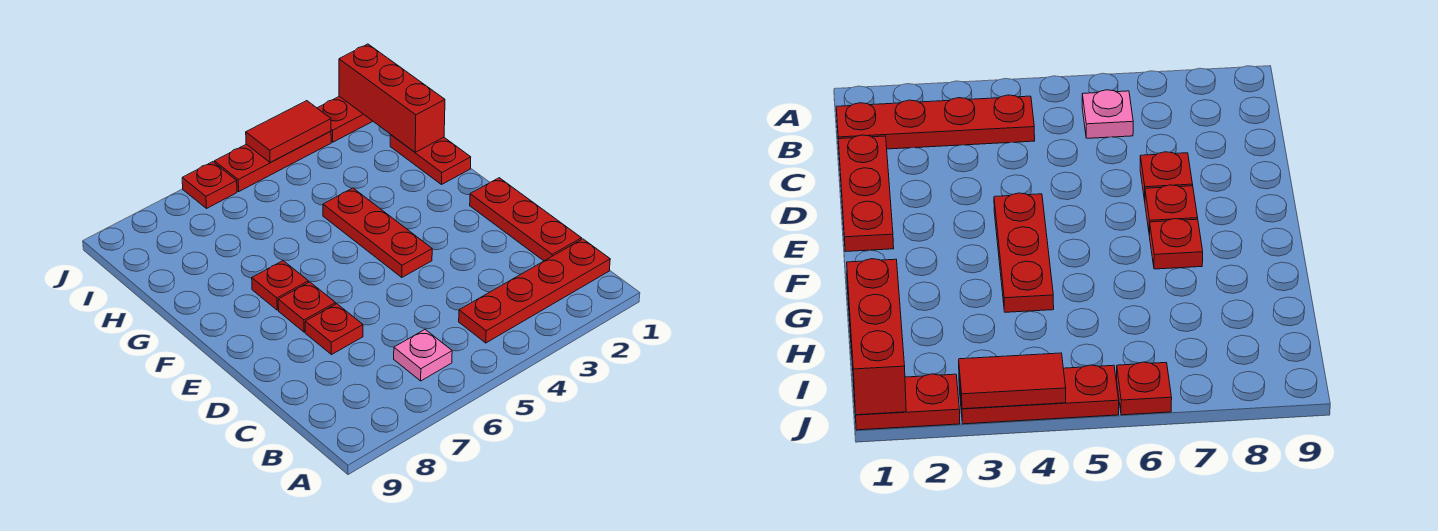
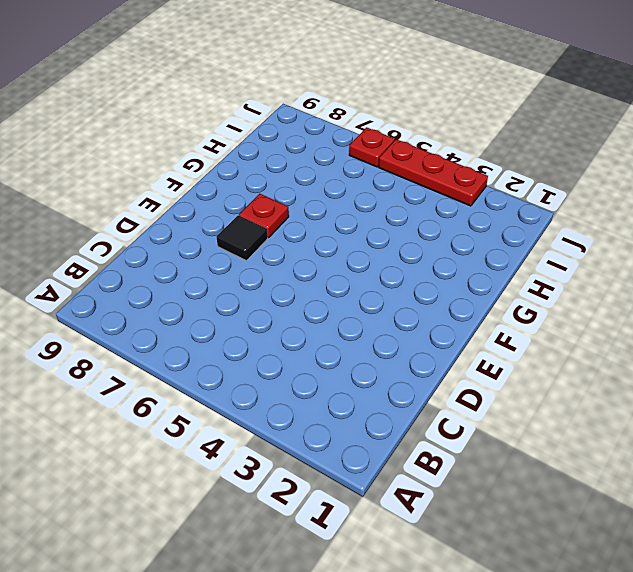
black 1x1 tile [216,215,268,261] -> red 1x1 plate [278,282,336,332]
none -> red 1x4 plate [459,239,610,343]
none -> pink 1x1 plate [394,330,452,381]
none -> red 1x3 plate [470,178,582,261]

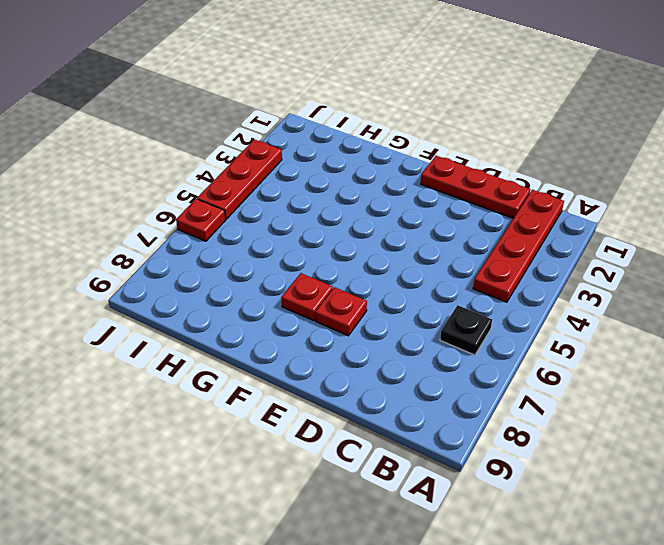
black 1x1 plate [440,305,492,355] -> pink 1x1 plate [394,330,452,381]
none -> red 1x1 plate [305,304,363,354]
none -> red 1x3 plate [323,188,432,277]
none -> red 1x2 plate [390,135,471,184]

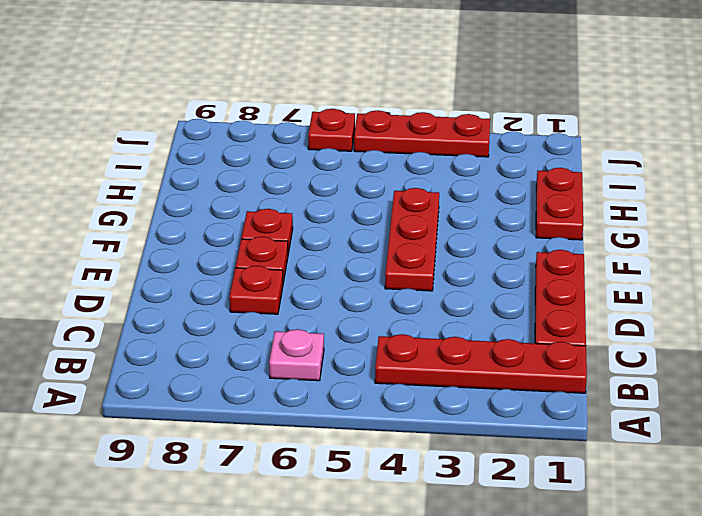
none -> red 1x2 plate [318,96,373,142]
none -> red 1x3 brick [339,44,445,152]
none -> red 1x2 tile [246,101,331,162]

